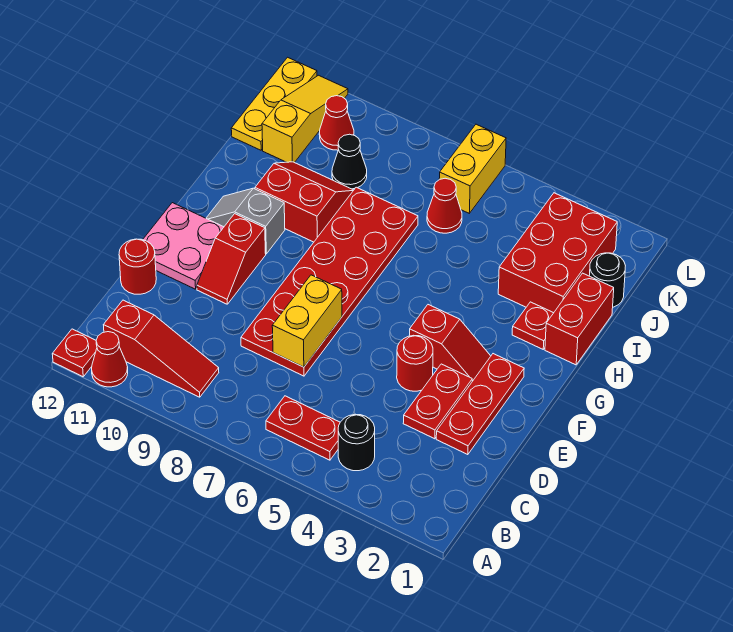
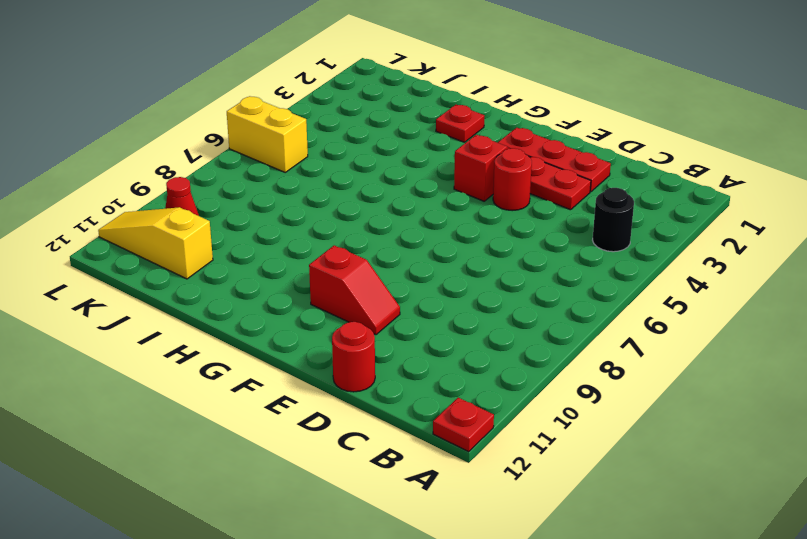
none -> red 1x1 cone [92,332,128,387]
none -> red 1x2 plate [266,396,340,460]
none -> red 1x3 slope [104,300,219,397]

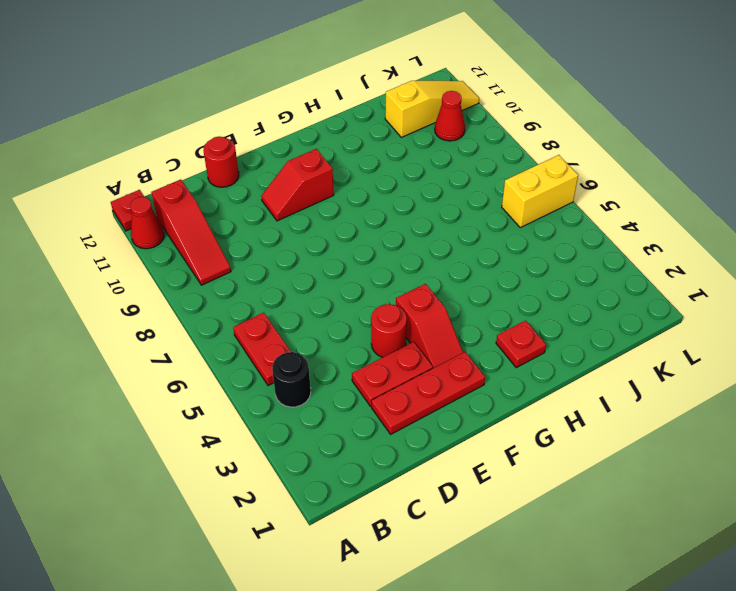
none -> red 2x6 plate [241,187,418,376]
none -> pink 2x2 plate [143,203,224,289]
none -> grey 1x2 slope [206,188,285,254]

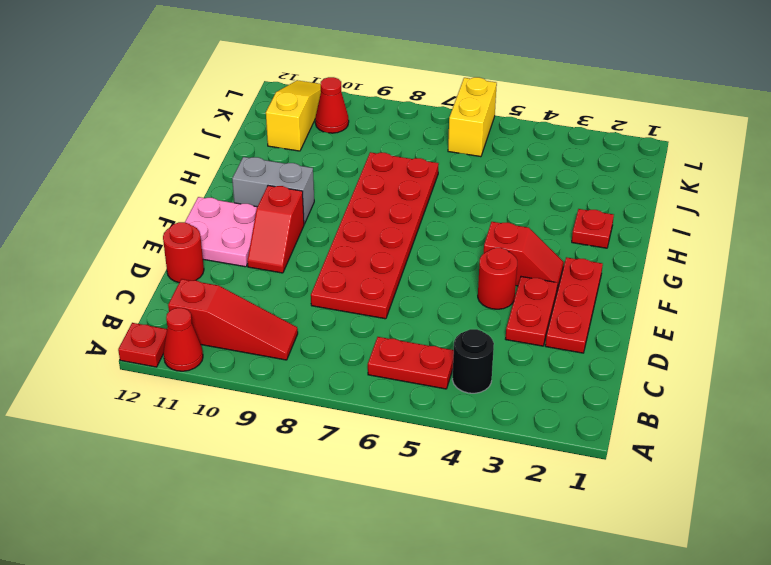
grey 1x2 brick [232,157,314,224] -> grey 1x2 slope [206,188,285,254]
none -> red 1x2 brick [545,273,614,365]
none -> red 2x2 slope [255,162,353,242]
none -> red 2x3 brick [498,193,617,313]

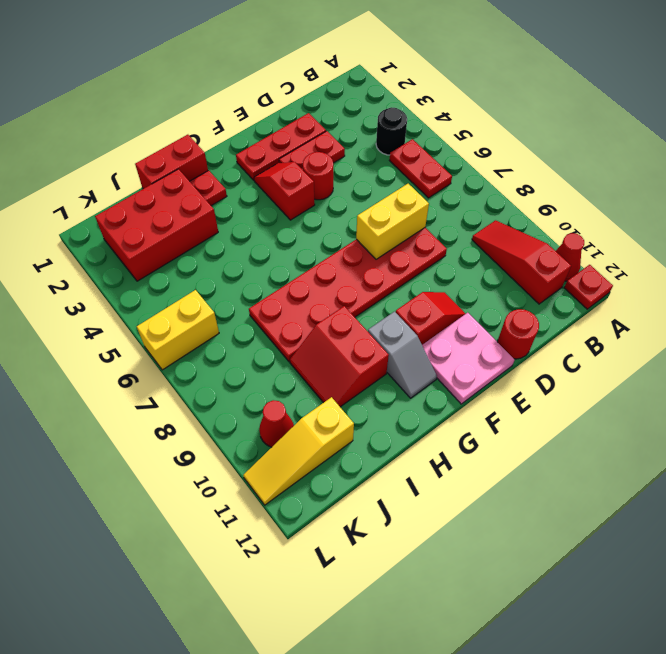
none -> black 1x1 round brick [589,253,625,307]
none -> red 1x1 cone [427,178,462,233]
none -> black 1x1 cone [332,134,367,189]

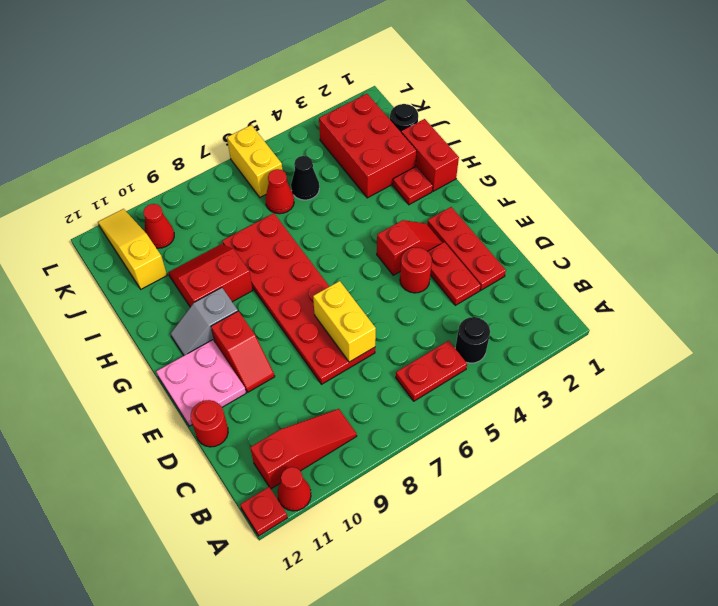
black 1x1 cone [291,156,319,200] -> black 1x1 cone moved to [332,134,367,189]
none -> yellow 1x3 plate [231,57,317,150]

